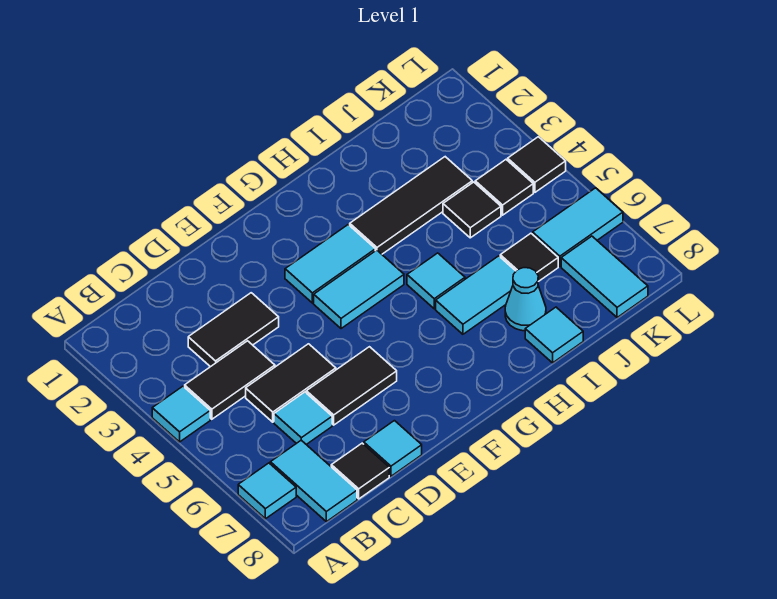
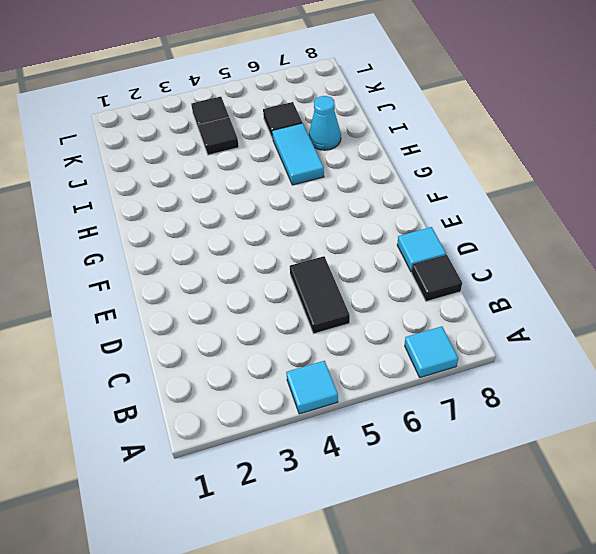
none -> black 1x2 tile [185,341,275,419]
none -> cyan 1x2 tile [270,440,357,522]
none -> black 1x2 tile [188,293,279,367]

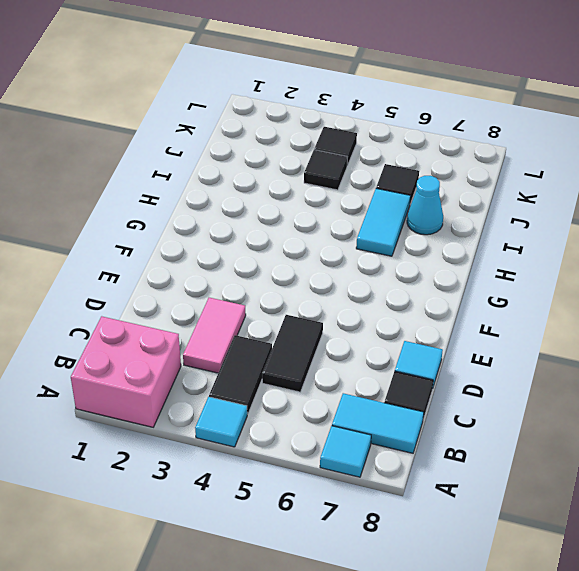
pink 2x2 brick [71,316,181,427] -> none
pink 1x2 tile [183,298,246,373] -> black 1x2 tile [188,293,279,367]
none -> cyan 1x1 tile [274,392,332,445]
none -> black 1x2 tile [306,347,397,425]
none -> cyan 1x2 tile [285,225,375,303]

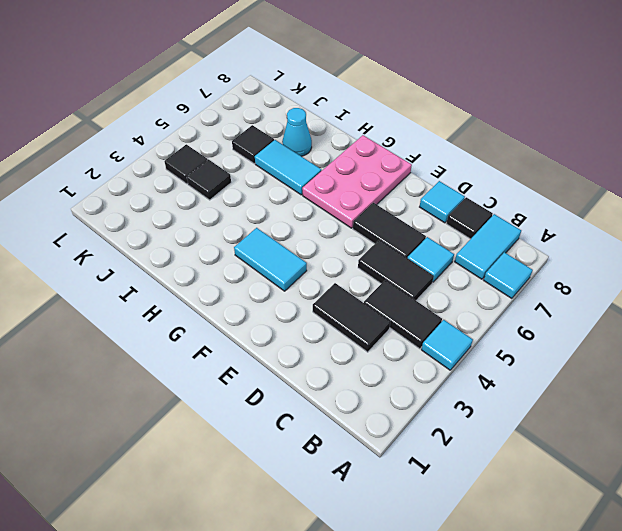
pink 2x3 plate [302,135,412,228] -> none
none -> cyan 1x2 tile [314,250,404,329]
none -> black 1x3 tile [350,157,472,254]
none -> cyan 1x1 tile [407,253,465,309]

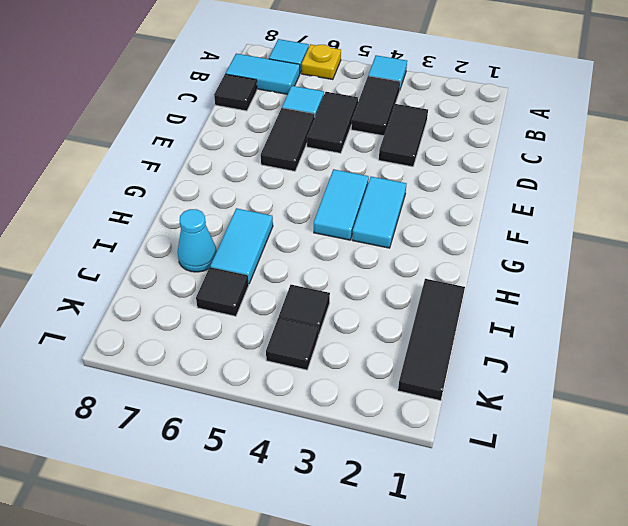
yellow 1x1 plate [302,44,341,80] -> none
black 1x3 tile [398,279,465,401] -> black 1x3 tile moved to [350,157,472,254]
none -> cyan 1x1 tile [364,421,422,476]
none -> cyan 1x1 tile [407,253,465,309]
none -> cyan 1x1 tile [525,307,583,363]

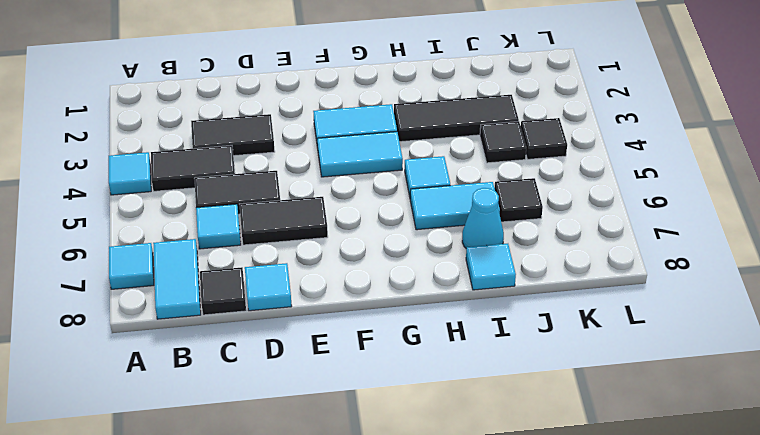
none -> cyan 1x2 tile [533,188,623,266]
none -> cyan 1x2 tile [561,236,648,318]
none -> black 1x1 tile [508,137,566,192]

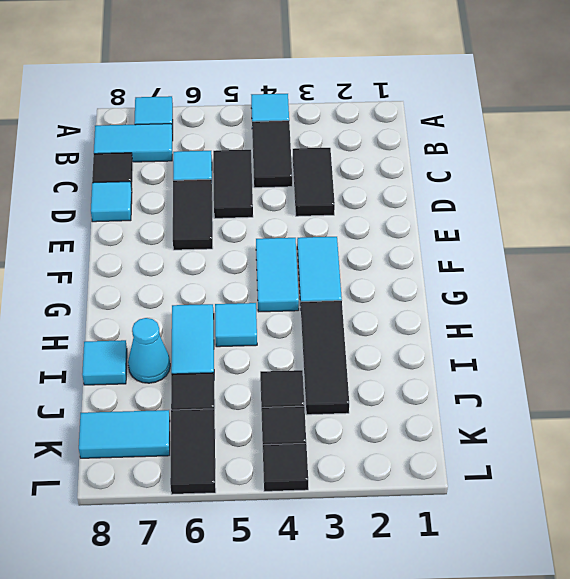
black 1x2 tile [170,409,216,494] -> cyan 1x2 tile [533,188,623,266]

